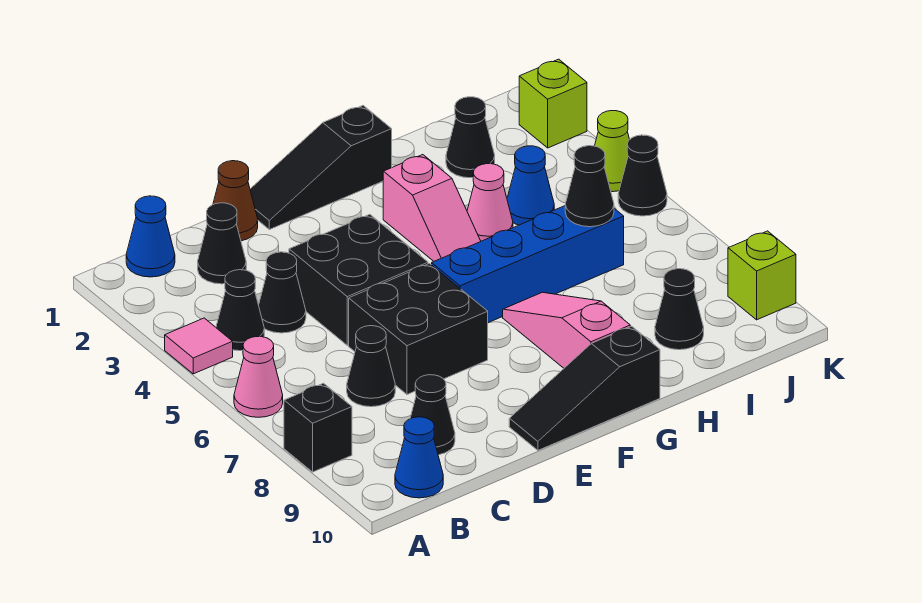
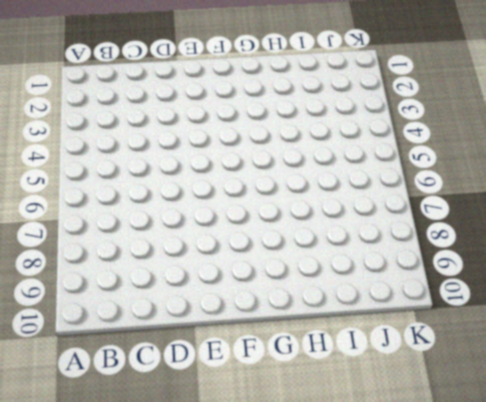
none -> pink 1x1 tile [165,318,233,374]
none -> pink 1x1 cone [234,337,283,417]
none -> black 1x1 brick [284,383,352,472]

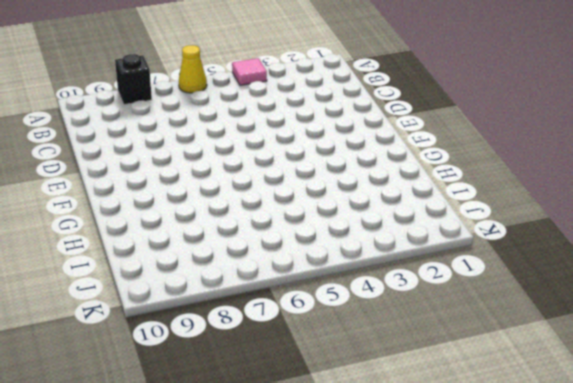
yellow 1x1 cone [179,45,207,93] -> pink 1x1 cone [234,337,283,417]
none -> blue 1x1 cone [126,196,175,277]
none -> black 1x1 cone [216,270,264,351]
none -> blue 1x1 cone [395,417,443,498]

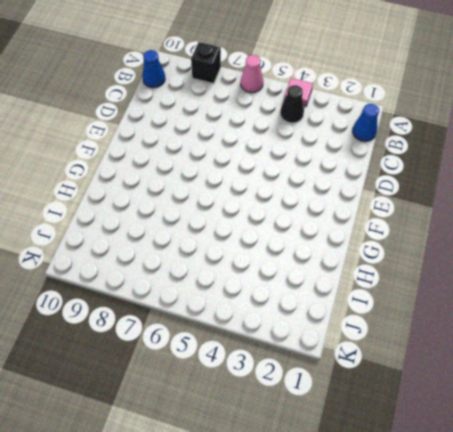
none -> black 1x1 cone [198,203,246,284]
none -> black 1x1 cone [259,252,306,333]
none -> black 1x1 cone [347,326,395,407]

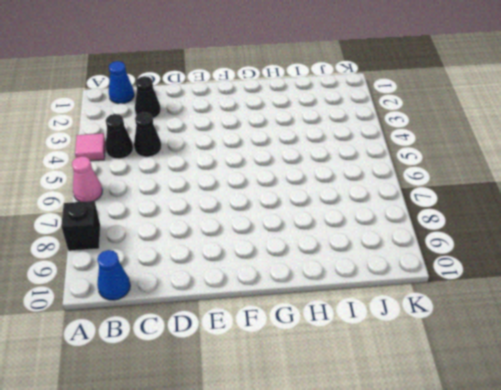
none -> black 1x1 cone [347,326,395,407]
none -> black 1x1 cone [410,375,455,455]
none -> brown 1x1 cone [213,161,258,241]

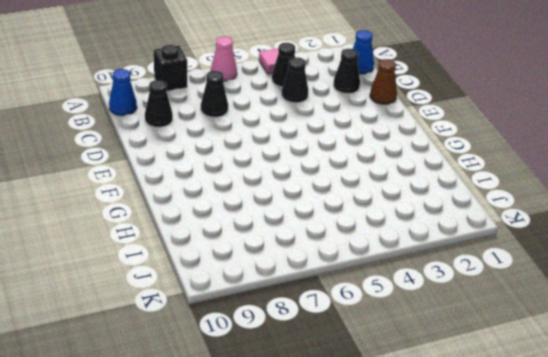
none -> black 2x2 brick [289,214,428,345]
none -> black 2x2 brick [349,264,488,394]
none -> black 1x3 slope [250,106,392,230]

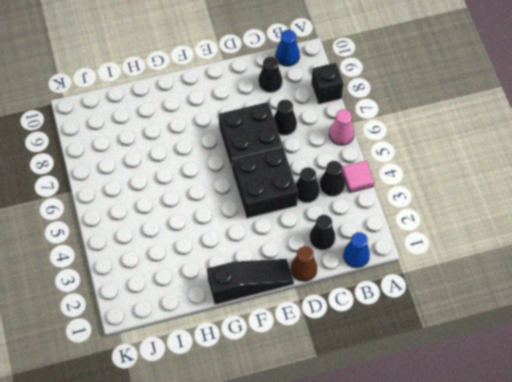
none -> black 1x3 slope [509,326,660,450]
none -> blue 1x4 brick [432,206,624,323]
none -> pink 1x2 slope [383,155,481,261]

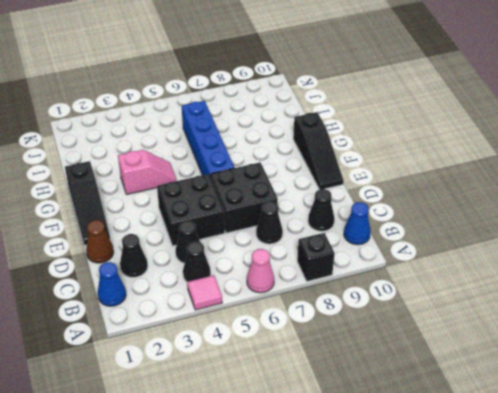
none -> pink 1x3 slope [503,292,630,368]
none -> pink 1x1 cone [467,164,513,241]
none -> black 1x1 cone [446,97,495,178]

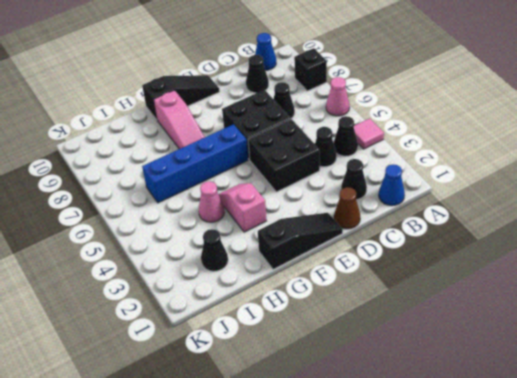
none -> blue 1x1 cone [507,146,554,225]
none -> black 1x1 cone [655,269,704,350]
none -> lime 1x1 brick [519,59,587,148]

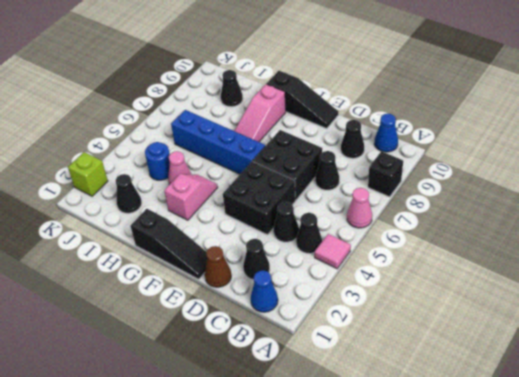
blue 1x1 round brick [145,142,170,180] -> blue 1x1 cone [507,146,554,225]
none -> lime 1x1 cone [595,111,630,192]
none -> black 1x1 cone [618,135,667,216]
none -> lime 1x1 brick [728,231,796,320]

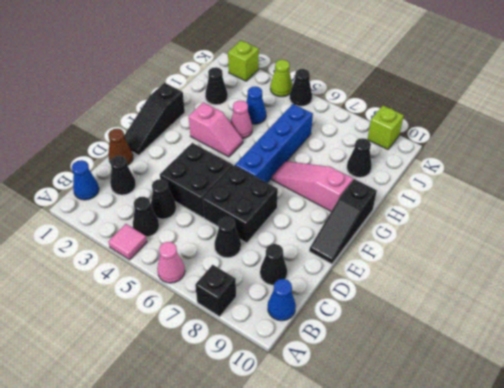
none -> black 1x1 cone [565,146,614,227]

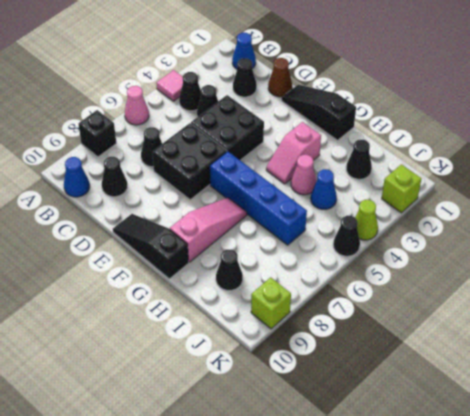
none -> black 1x1 cone [565,146,614,227]

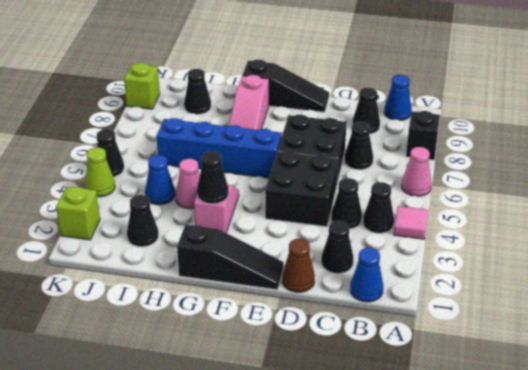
black 1x1 cone [197,151,229,204] -> black 1x1 cone moved to [565,146,614,227]

